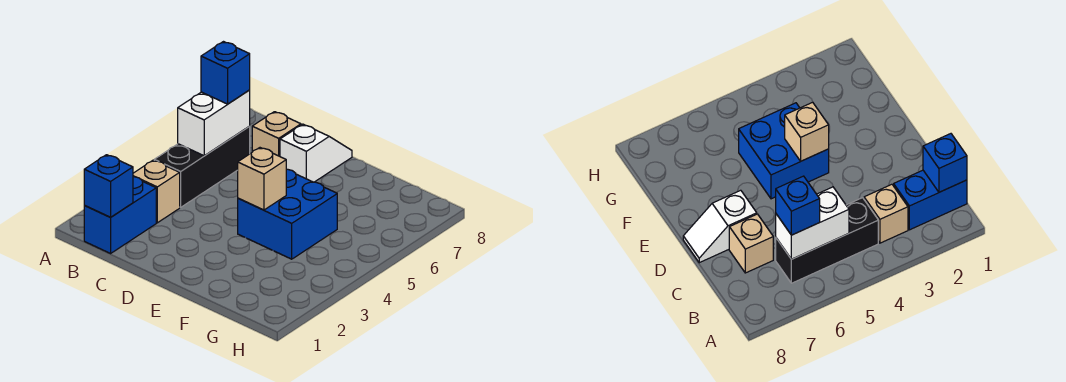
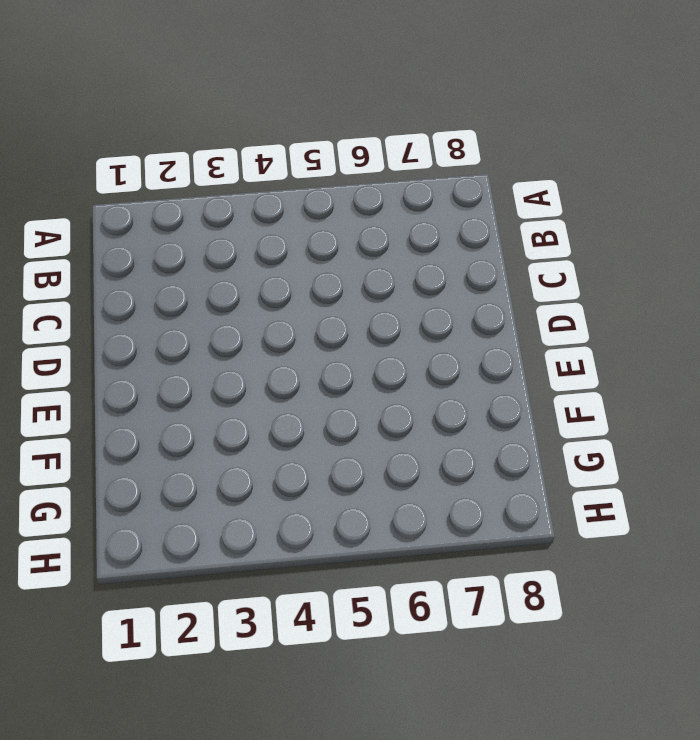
none -> blue 1x2 brick [84,177,156,253]
none -> tan 1x1 brick [133,160,180,223]

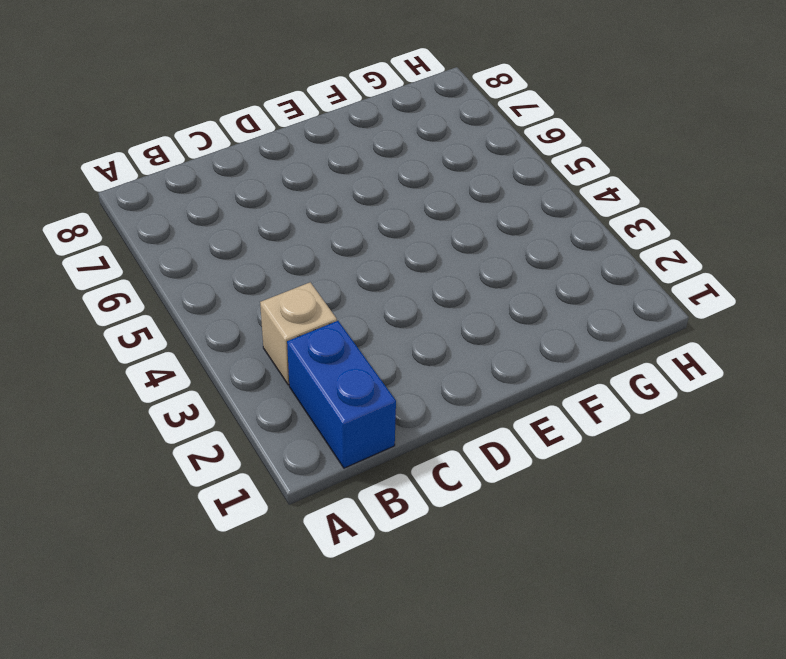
none -> black 1x3 brick [154,126,250,207]
none -> tan 1x1 brick [252,112,301,156]

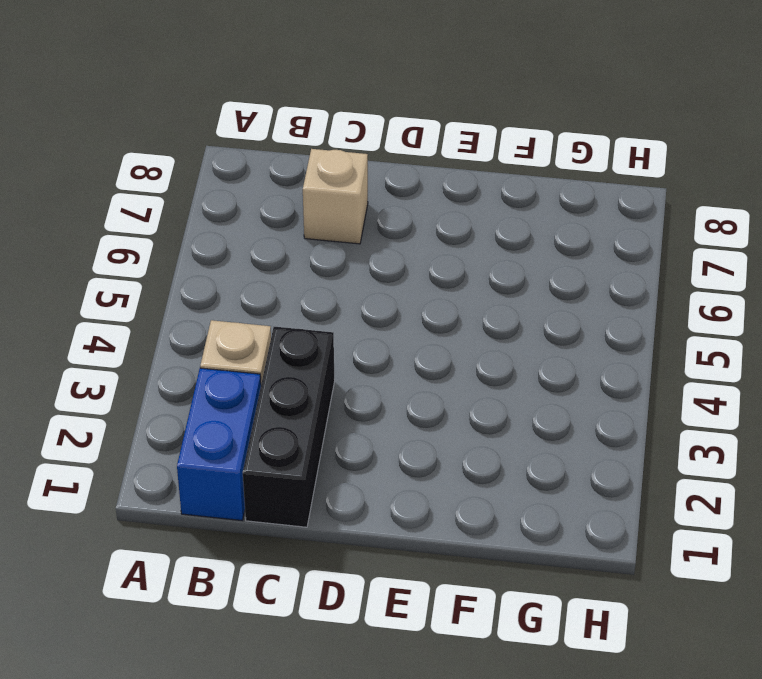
black 1x3 brick [243,327,335,527] -> black 1x3 brick moved to [154,126,250,207]
none -> white 1x2 slope [280,124,352,182]
none -> blue 2x2 brick [238,169,337,259]

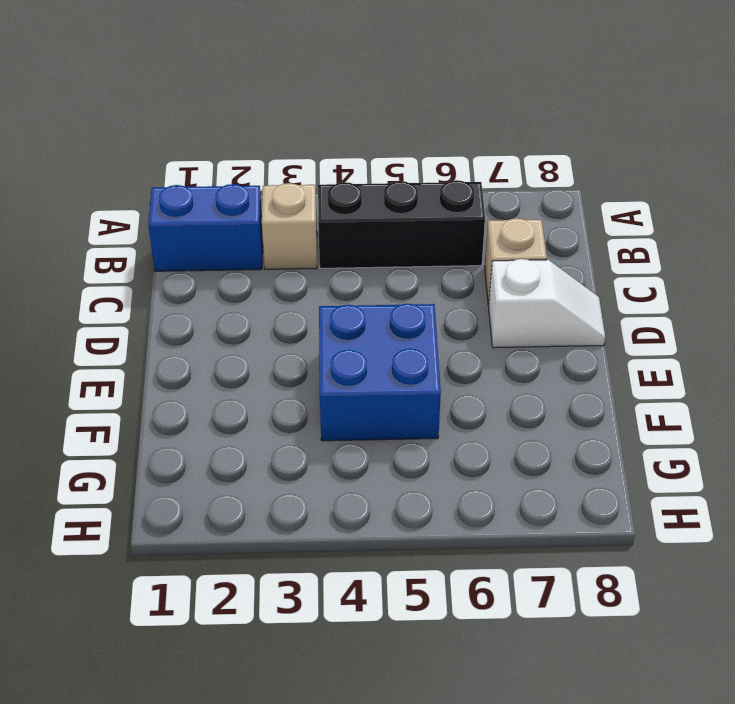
none -> blue 1x1 brick [84,155,133,217]
none -> white 1x2 brick [178,90,250,156]

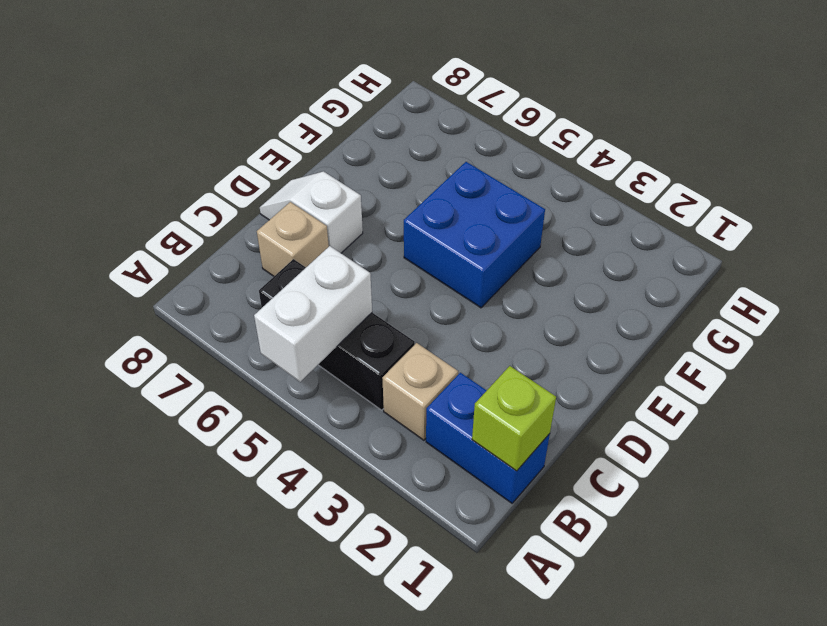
white 1x2 brick [254,246,372,382] -> white 1x2 brick turned to [178,90,250,156]
lime 1x1 brick [472,366,556,471] -> blue 1x1 brick [84,155,133,217]
none -> tan 1x1 brick [238,148,286,210]
none -> blue 1x1 brick [201,42,250,104]

